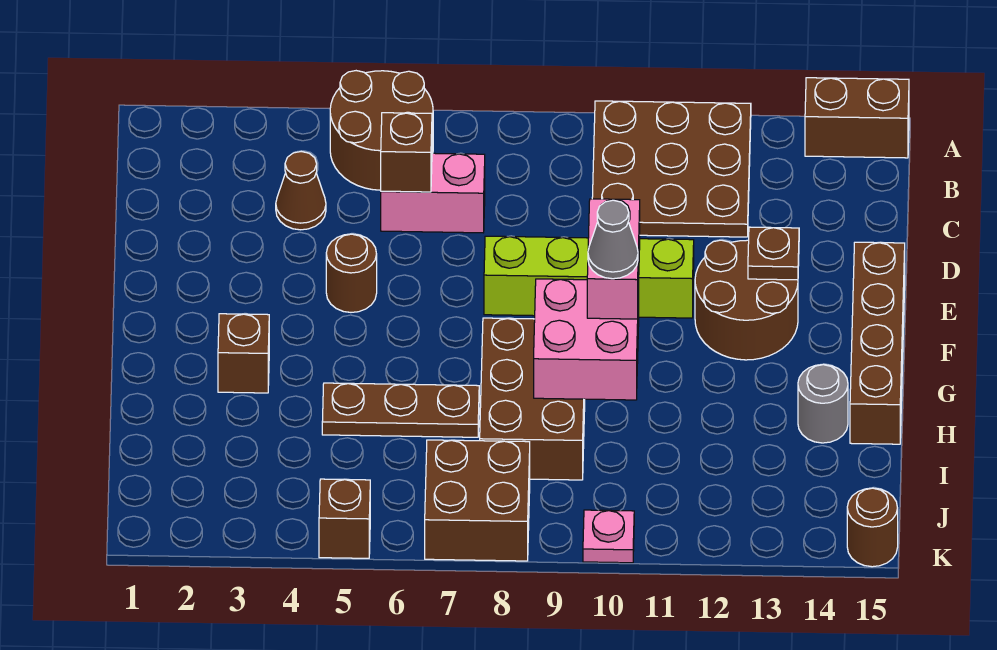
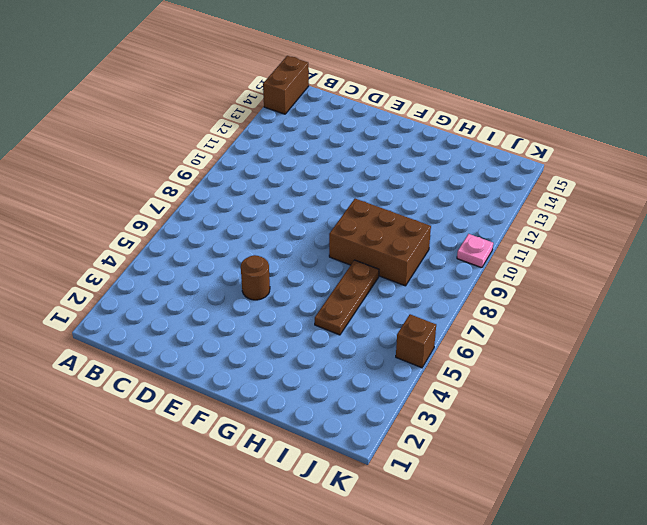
none -> brown 2x2 round brick [330,71,433,190]
none -> brown 3x3 plate [592,101,751,237]
none -> brown 1x1 cone [276,152,326,230]

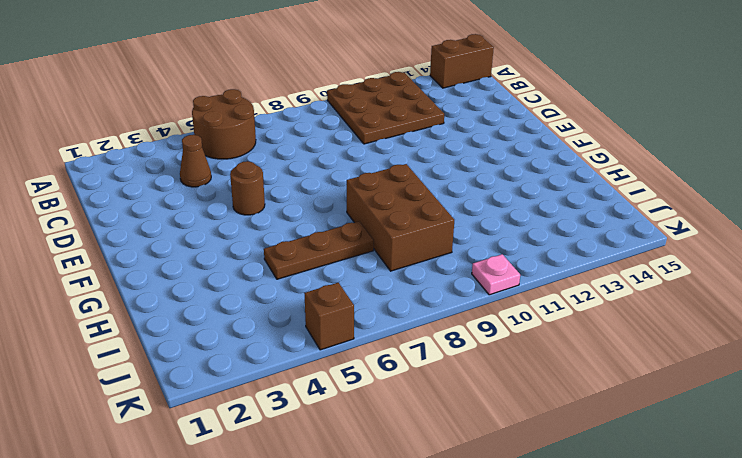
none -> pink 1x2 brick [381,153,485,233]
none -> lime 1x4 brick [484,236,694,318]
none -> brown 2x2 round brick [695,240,798,360]

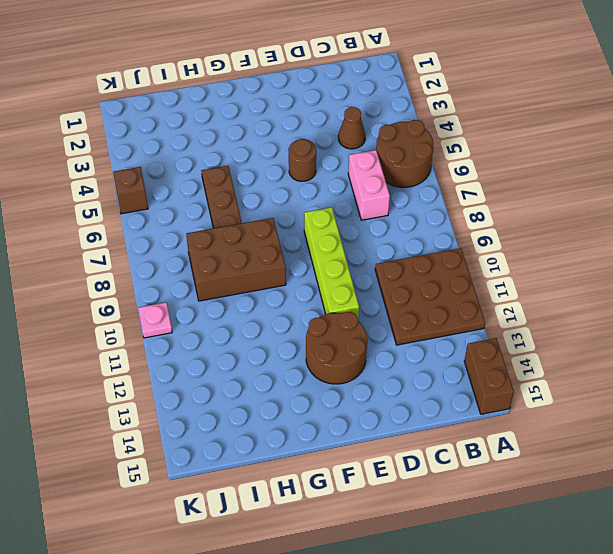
none -> brown 1x4 brick [850,242,905,444]
none -> brown 1x1 brick [218,314,269,393]
none -> grey 1x1 round brick [798,365,848,443]

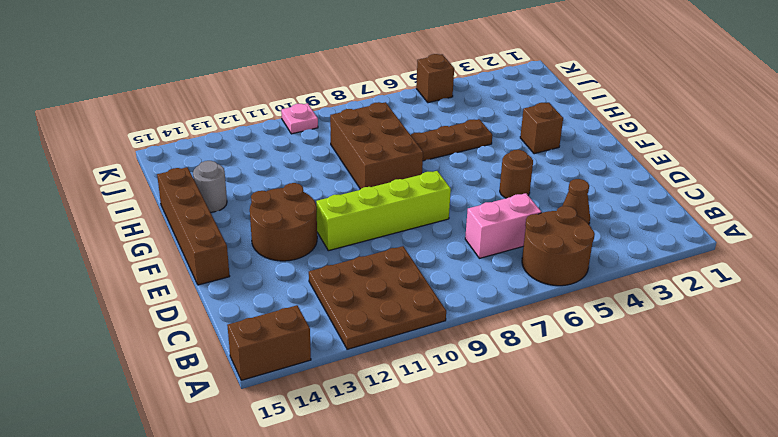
none -> brown 2x2 brick [425,440,530,561]
none -> brown 1x1 round brick [847,488,898,567]
none -> brown 1x1 brick [381,113,432,192]

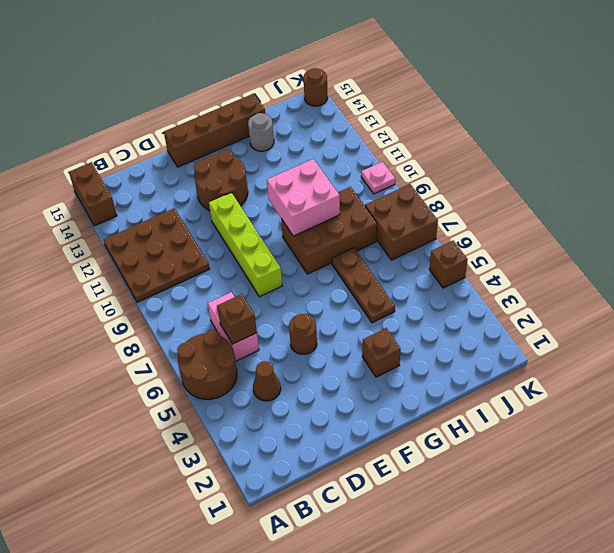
none -> brown 1x1 plate [748,227,799,280]
none -> pink 1x2 brick [587,199,640,319]
none -> grey 1x1 cone [588,200,638,279]

